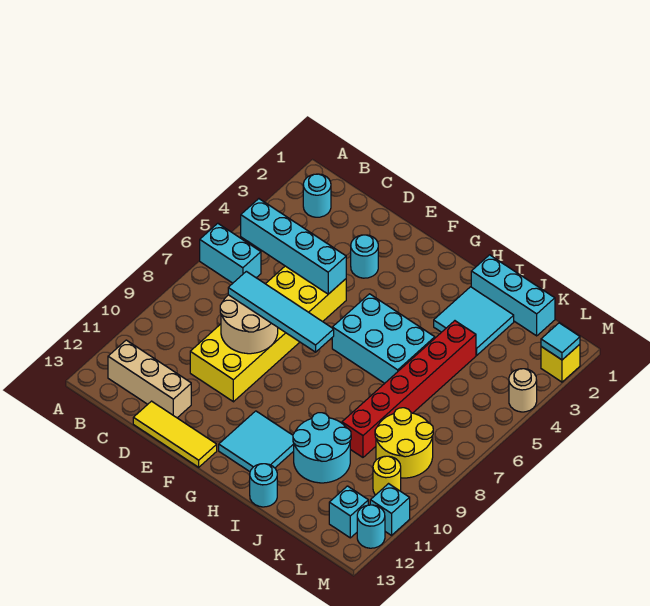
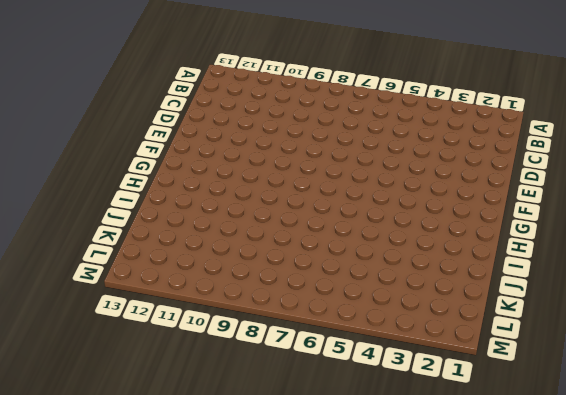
none -> cyan 1x2 brick [200,223,261,283]
none -> cyan 1x1 round brick [303,174,331,217]
none -> tan 1x3 brick [108,340,191,418]

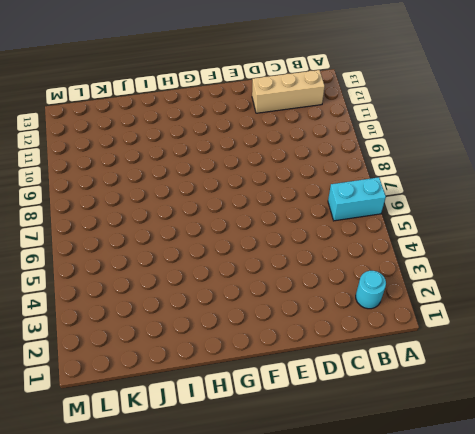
none -> yellow 2x6 brick [190,266,346,402]
none -> yellow 1x3 tile [133,401,217,467]
none -> cyan 1x1 round brick [351,235,378,278]

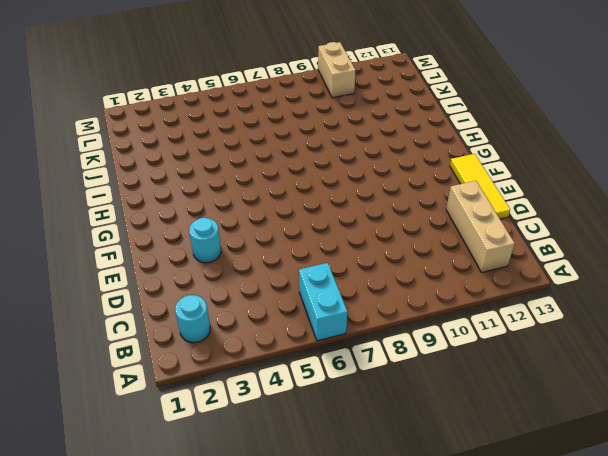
tan 1x2 brick [318,42,355,98] -> yellow 1x1 round brick [373,456,401,495]
none -> yellow 2x6 brick [190,266,346,402]
none -> cyan 2x3 brick [332,294,435,383]
none -> cyan 2x2 tile [219,411,294,472]

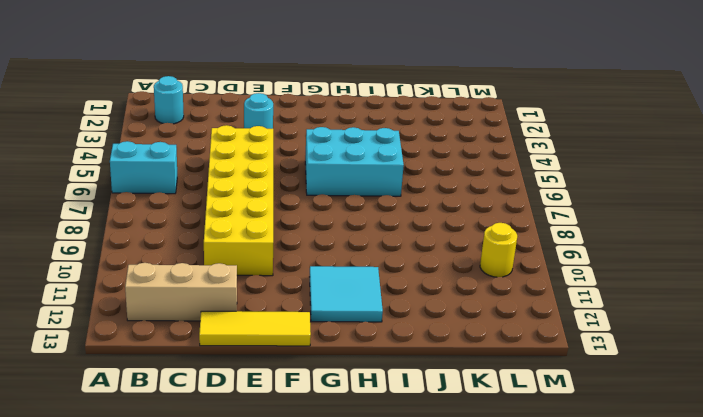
none -> cyan 1x3 brick [471,255,555,336]
none -> cyan 2x2 tile [434,287,514,355]
none -> cyan 2x2 round brick [293,413,351,483]

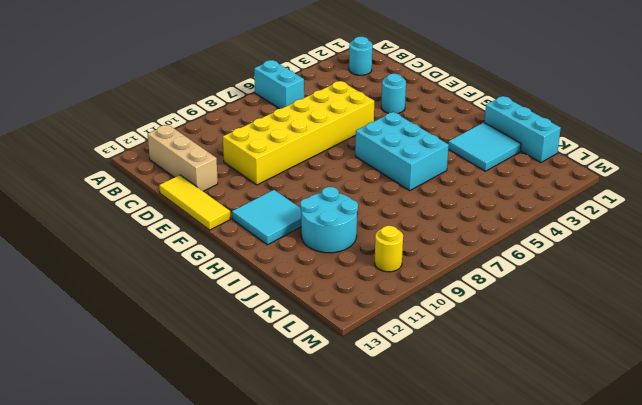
none -> cyan 1x1 round brick [250,464,277,507]
none -> red 1x6 brick [342,321,476,457]
none -> yellow 2x2 round brick [375,408,433,478]

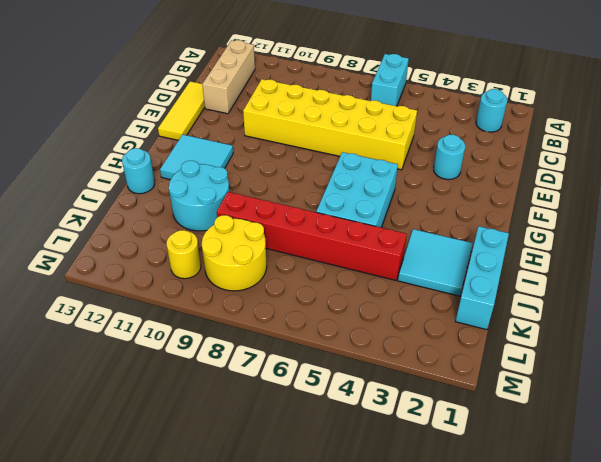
none -> cyan 1x1 brick [329,486,368,538]
none -> yellow 1x1 brick [541,344,580,382]
none -> tan 1x1 round brick [509,369,537,412]

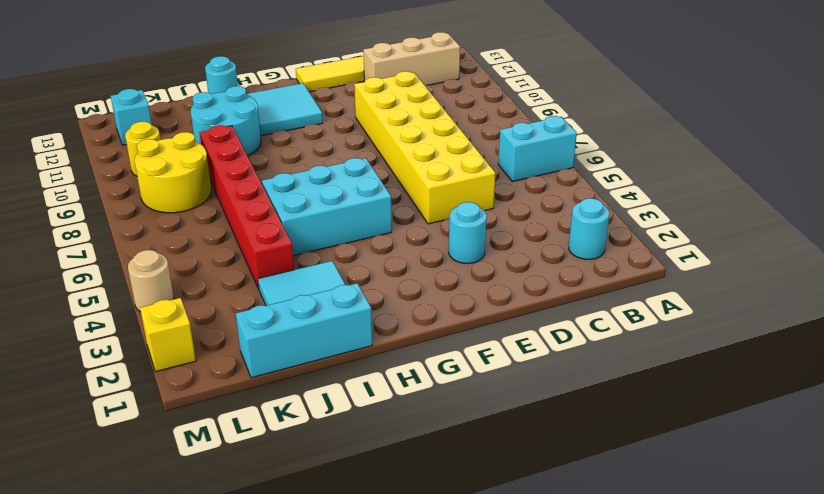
none -> cyan 1x1 brick [370,484,410,535]
none -> cyan 1x1 round brick [357,505,385,548]
none -> cyan 1x4 brick [241,199,346,294]

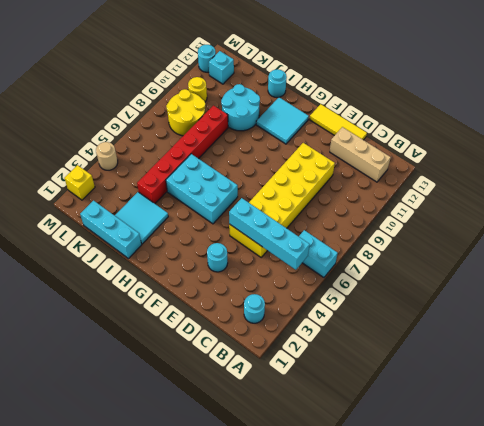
none -> cyan 1x1 brick [370,484,410,535]
none -> tan 2x2 round brick [220,295,278,354]
none -> cyan 1x1 tile [541,323,580,360]

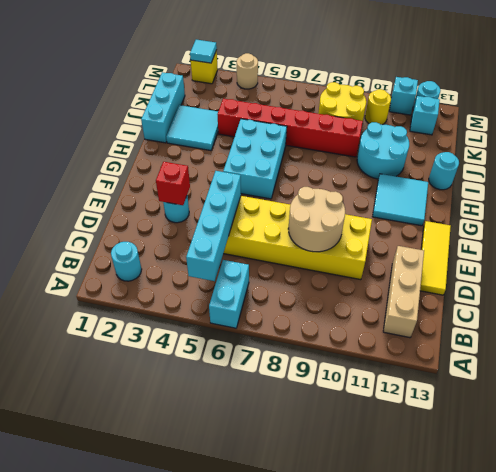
red 1x1 brick [156,162,190,205] -> none
none -> cyan 1x4 tile [228,271,334,352]

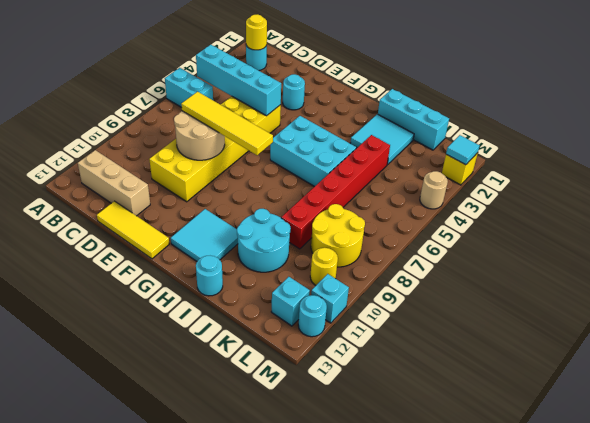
yellow 1x1 round brick [246,14,267,50] -> none
yellow 1x4 tile [181,92,273,155] -> cyan 1x4 tile [228,271,334,352]

